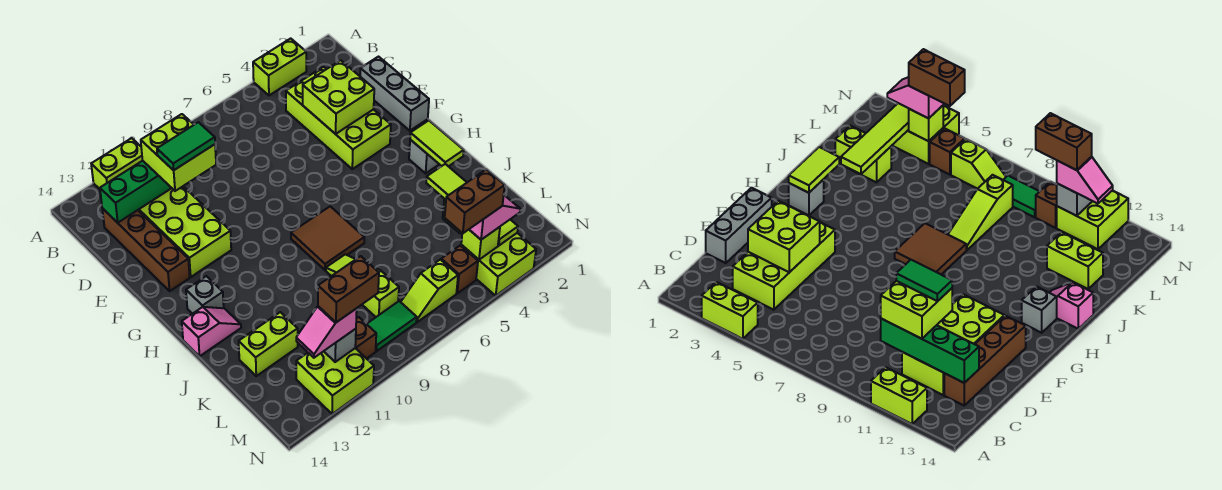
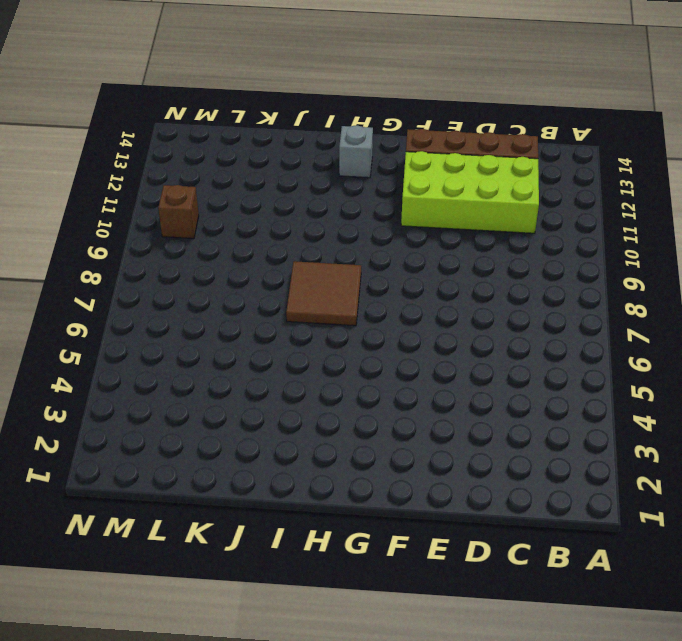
none -> lime 1x2 brick [253,38,306,95]
none -> lime 1x2 brick [91,138,143,189]
none -> lime 2x4 brick [286,67,391,169]
none -> grey 1x3 brick [360,57,429,131]

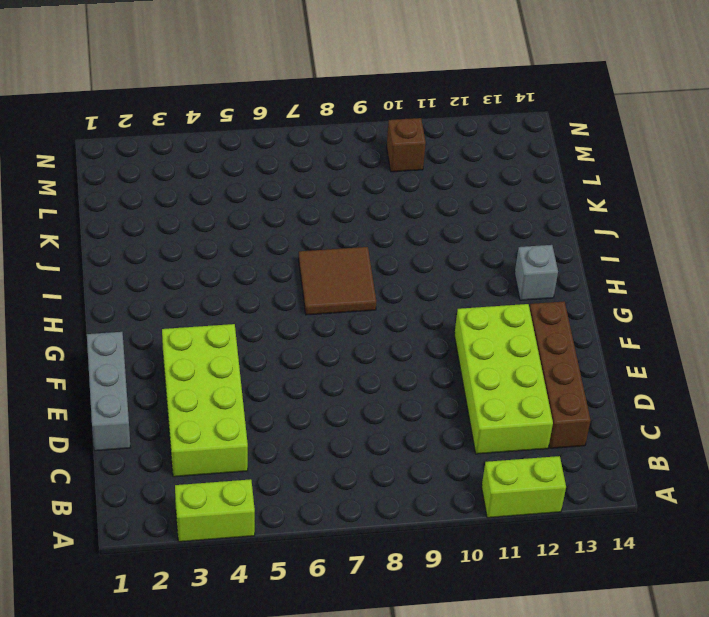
none -> grey 1x1 brick [409,140,439,173]
none -> pink 1x2 slope [182,307,241,356]
none -> lime 1x3 slope [326,254,399,317]
none -> lime 1x2 brick [835,126,891,182]

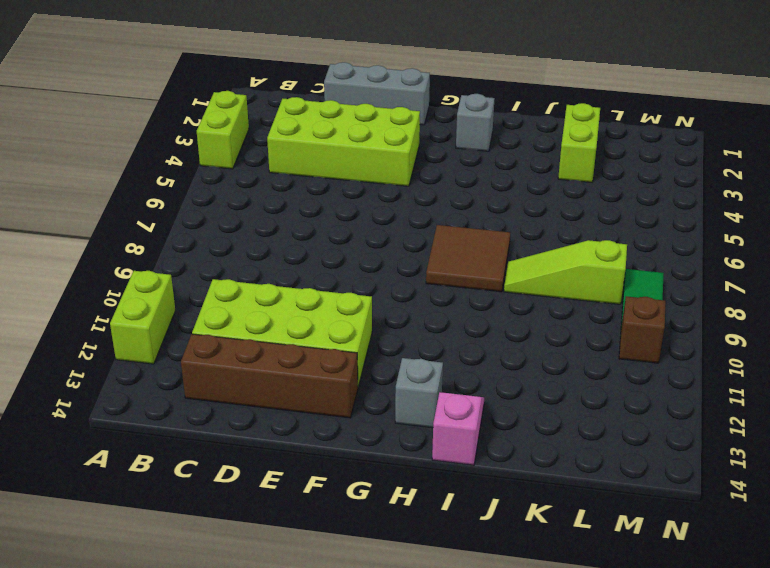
none -> lime 1x2 brick [239,312,298,376]
none -> lime 2x2 brick [461,233,536,296]
none -> brown 1x1 brick [441,245,478,293]
none -> lime 1x2 slope [401,259,458,322]

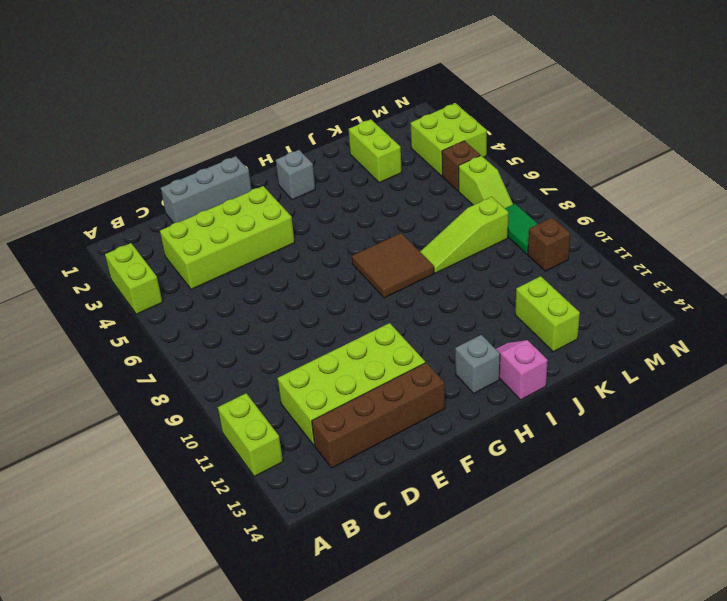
none -> lime 2x2 brick [296,348,374,414]
none -> green 1x4 brick [100,161,171,223]
none -> lime 2x2 brick [303,60,374,134]
none -> lime 1x2 tile [410,121,464,166]

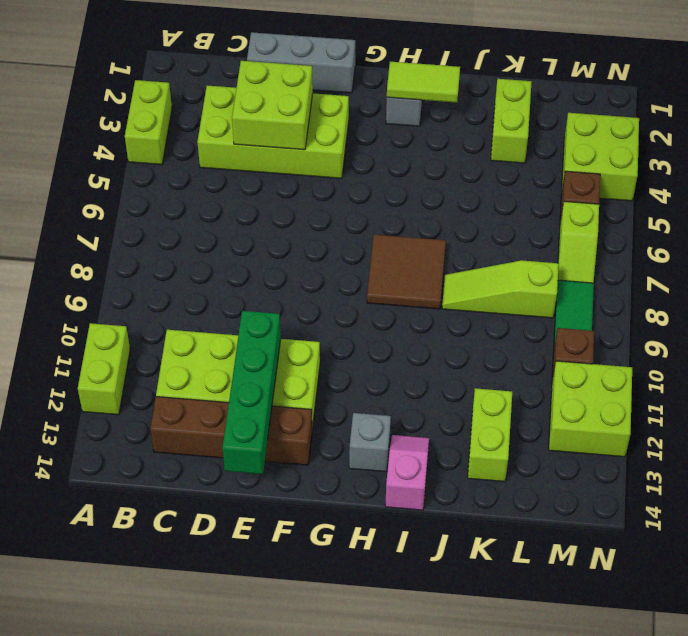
green 1x4 brick [223,311,281,474] -> green 1x4 brick moved to [100,161,171,223]
none -> lime 1x4 tile [426,164,518,246]
none -> lime 1x1 brick [461,227,500,260]
none -> grey 1x1 brick [324,329,356,362]
none -> lime 2x2 brick [141,114,216,191]

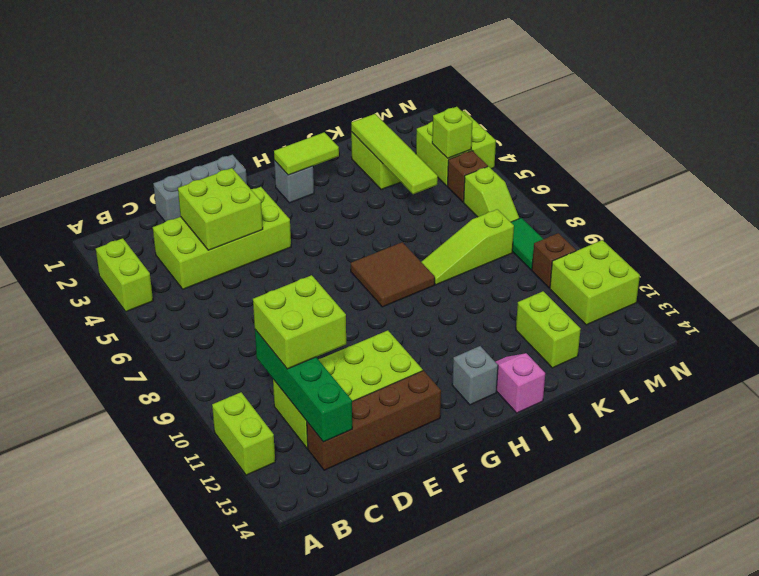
lime 1x4 tile [351,114,438,194] -> lime 1x4 tile turned to [426,164,518,246]
none -> grey 1x1 brick [324,329,356,362]
none -> pink 1x2 slope [469,195,520,240]
none -> pink 1x2 slope [296,306,357,358]
none -> green 1x2 tile [157,122,215,170]

